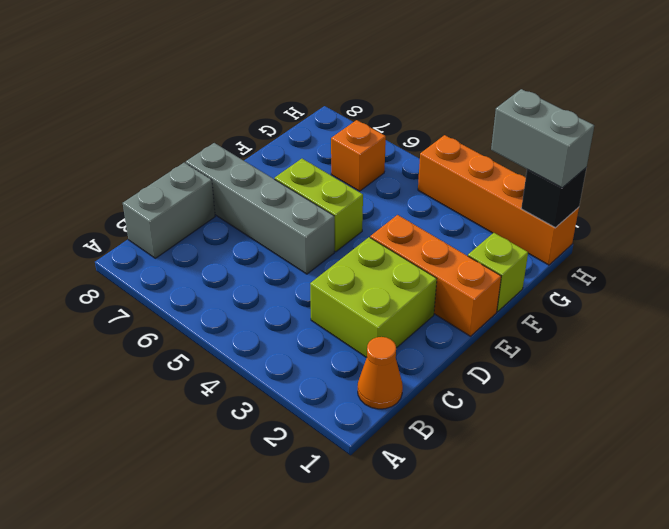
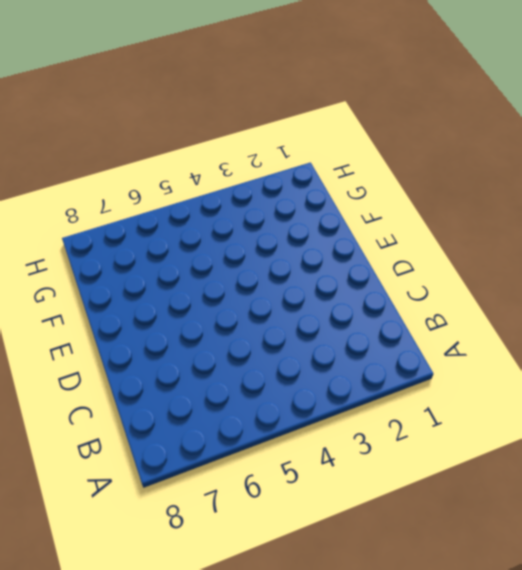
none -> orange 1x1 cone [358,337,403,409]
none -> grey 1x2 brick [123,163,215,258]

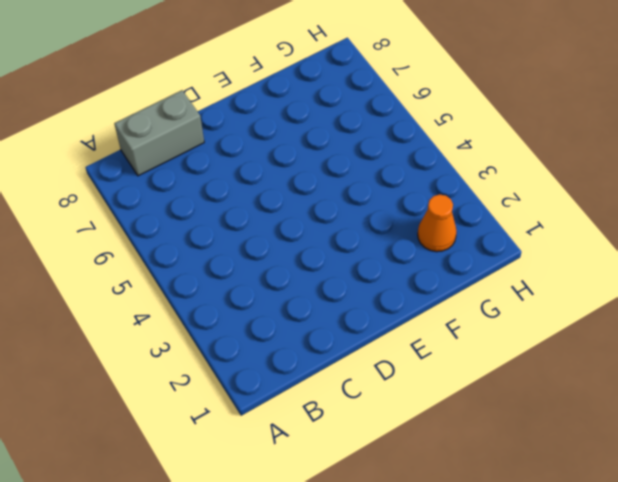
orange 1x1 cone [418,194,457,252] -> orange 1x1 cone moved to [358,337,403,409]
none -> lime 2x2 brick [310,237,437,358]
none -> grey 1x4 brick [186,143,334,274]

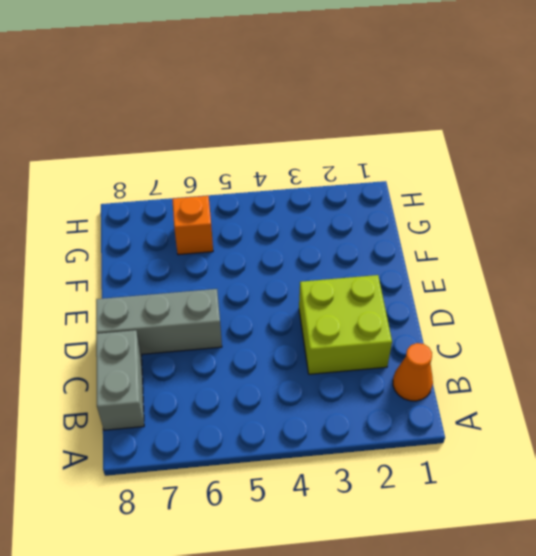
grey 1x3 brick [96,289,222,354] -> grey 1x4 brick [186,143,334,274]
none -> orange 1x3 brick [370,215,501,336]
none -> lime 1x2 brick [275,159,363,252]

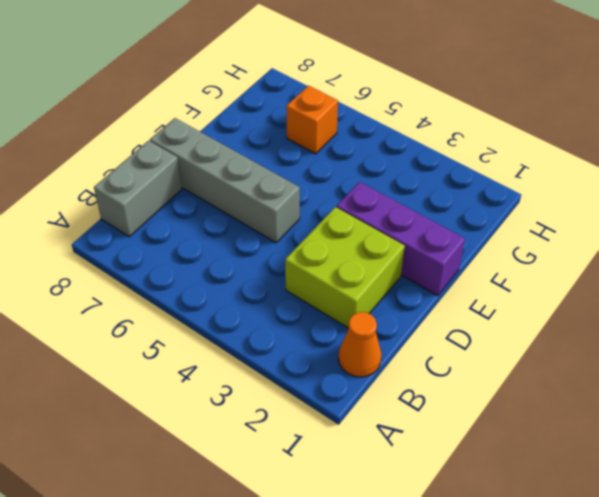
purple 1x3 brick [336,182,465,296] -> orange 1x3 brick [370,215,501,336]
none -> lime 1x2 brick [275,159,363,252]
none -> lime 1x1 brick [468,233,528,312]

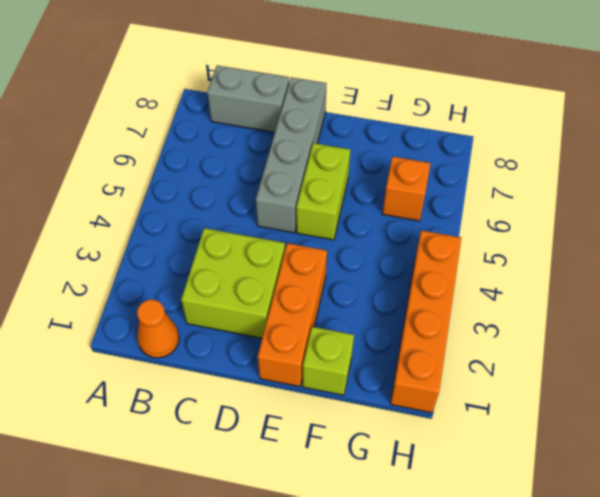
none -> black 1x1 brick [521,168,586,228]
none -> grey 1x2 brick [491,89,594,188]

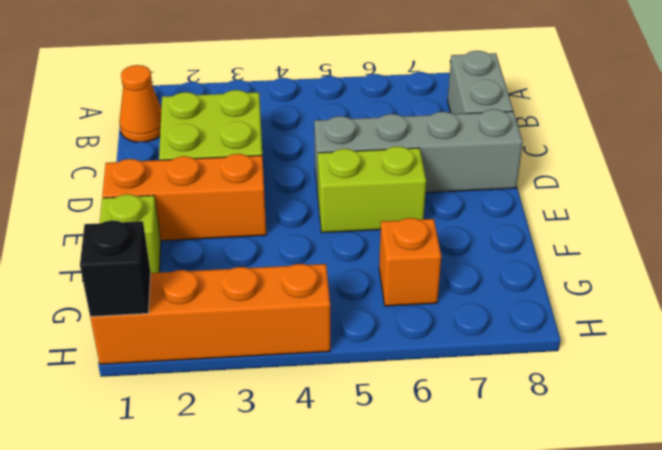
none -> grey 1x2 brick [491,89,594,188]

